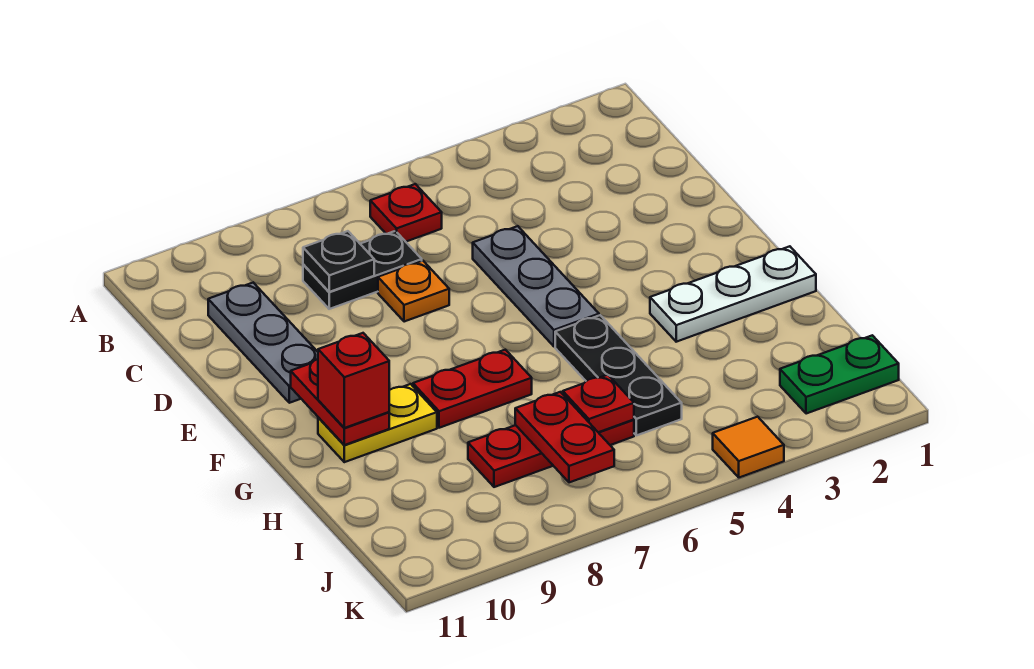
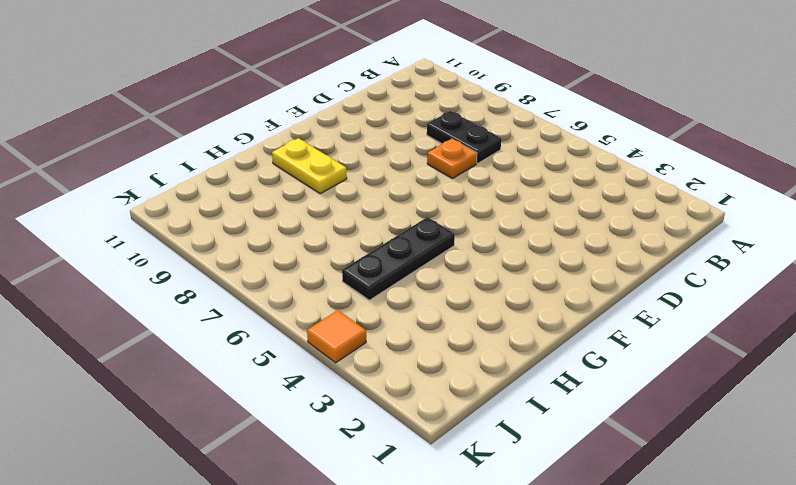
none -> red 1x1 plate [370,184,442,242]
none -> grey 1x3 plate [208,283,318,403]
none -> grey 1x3 plate [473,226,599,346]

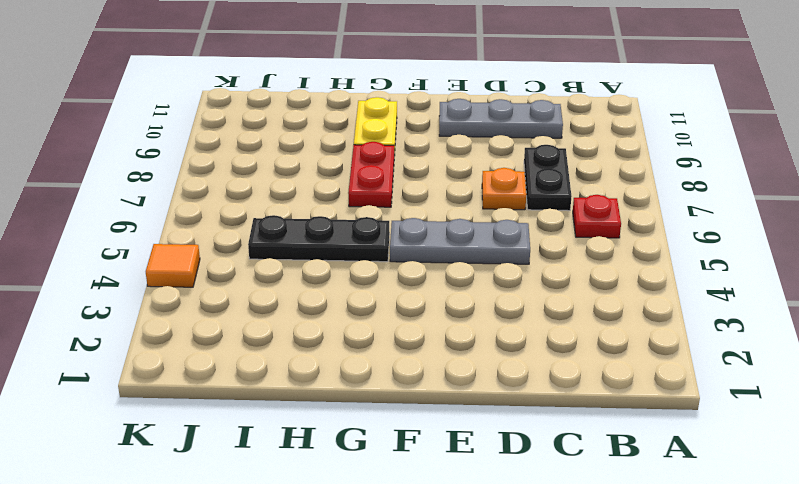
none -> white 1x3 plate [650,246,816,342]
none -> red 1x3 plate [468,420,634,487]
none -> green 1x2 plate [780,335,899,414]

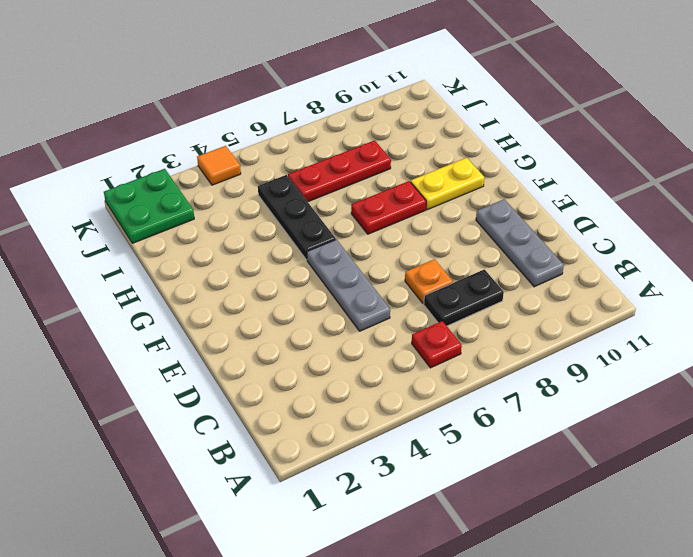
green 2x2 plate [104,169,194,243] -> green 1x2 plate [780,335,899,414]
none -> white 1x3 plate [650,246,816,342]
none -> black 1x1 plate [303,231,374,292]
none -> red 1x2 plate [291,359,389,445]

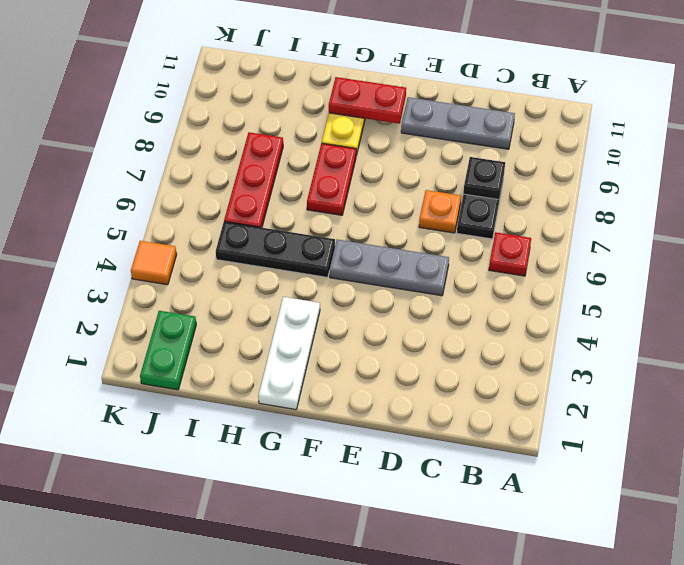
none -> red 1x1 plate [563,375,634,432]
none -> red 1x2 plate [515,392,614,482]
none -> red 1x1 brick [318,333,389,428]

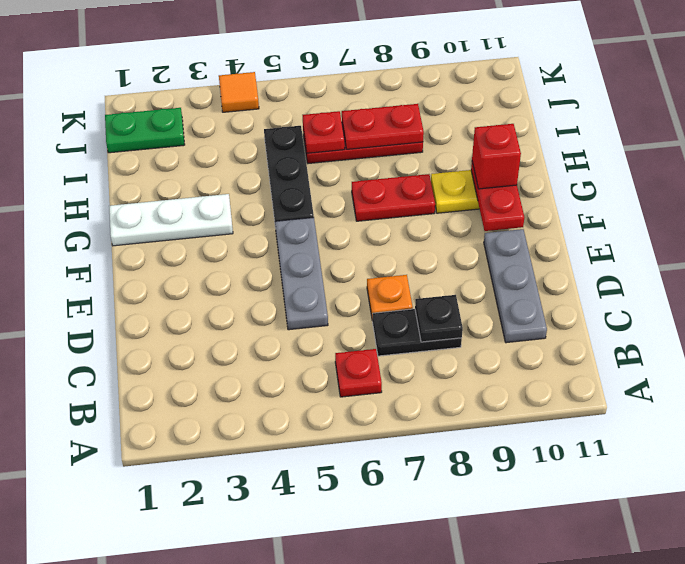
red 1x2 plate [342,104,424,149] -> red 1x2 plate turned to [515,392,614,482]

